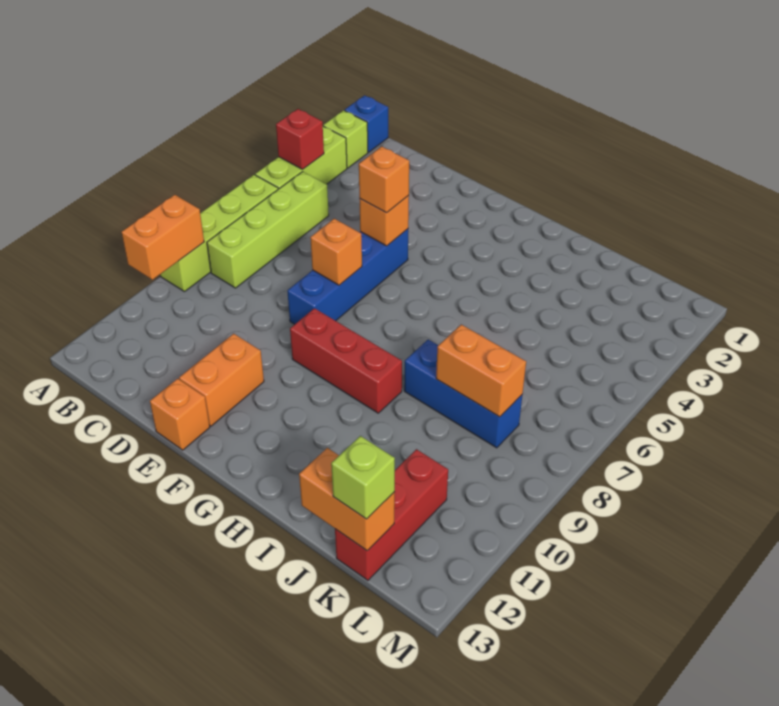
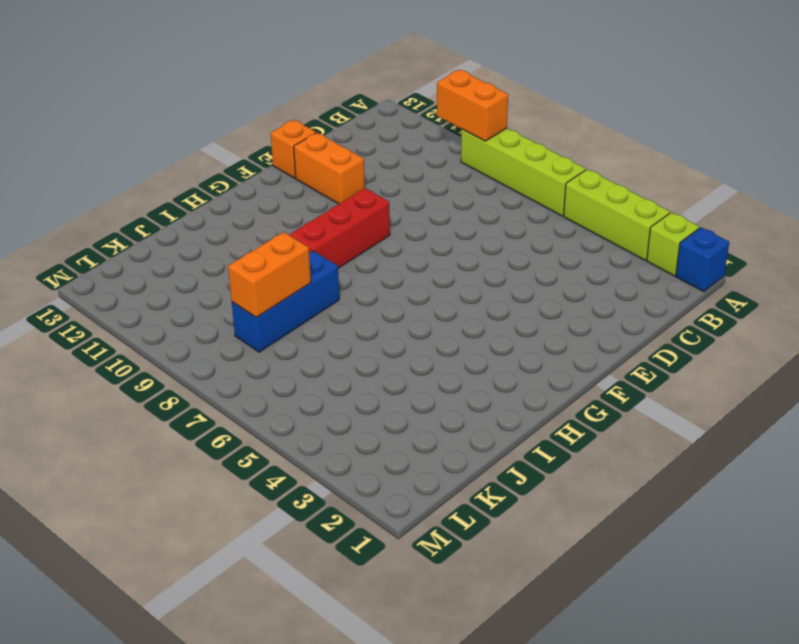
none -> lime 1x4 brick [207,172,329,288]
none -> blue 1x4 brick [287,229,408,324]
none -> red 1x3 brick [335,449,448,580]

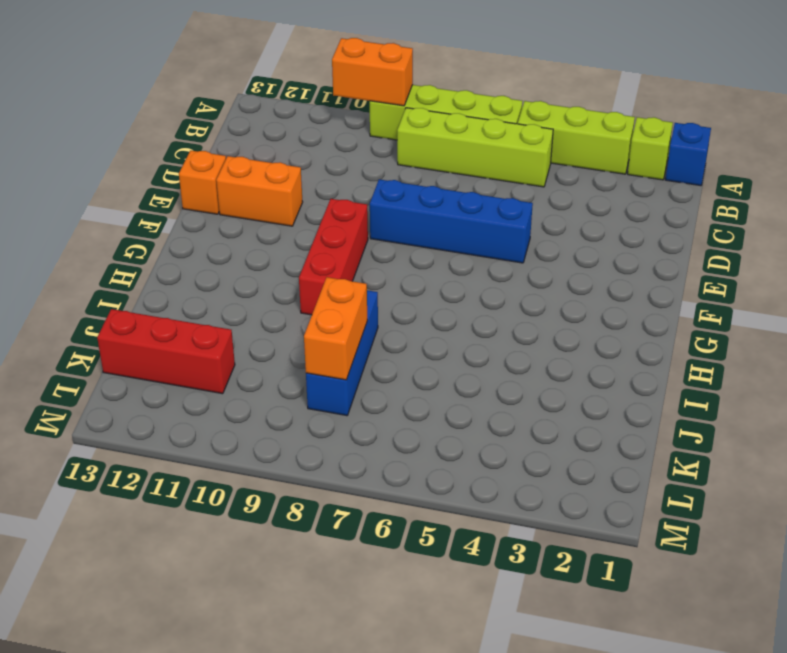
none -> red 1x1 brick [276,109,324,169]
none -> orange 1x1 brick [359,195,409,246]
none -> orange 1x1 brick [310,219,362,285]

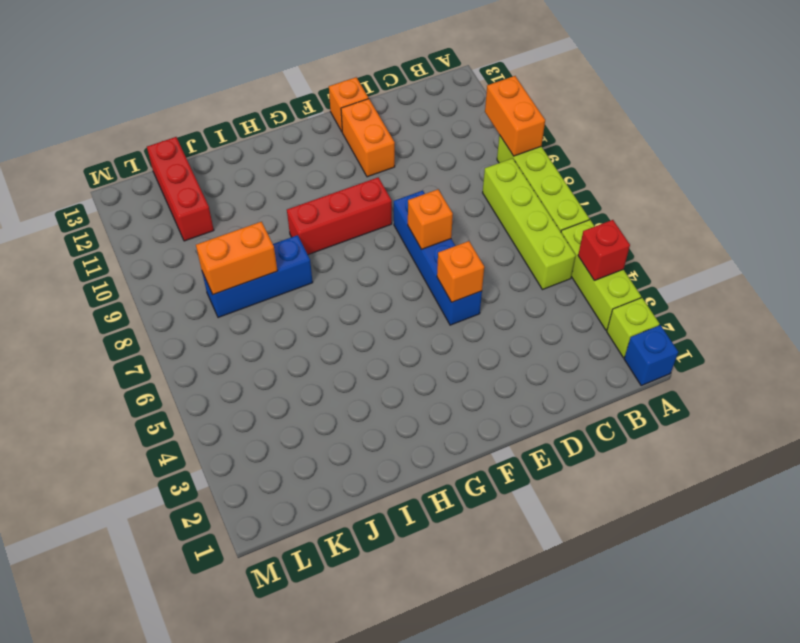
none -> orange 1x2 brick [299,448,395,551]
none -> orange 1x1 brick [359,146,409,213]
none -> lime 1x1 brick [331,436,395,519]

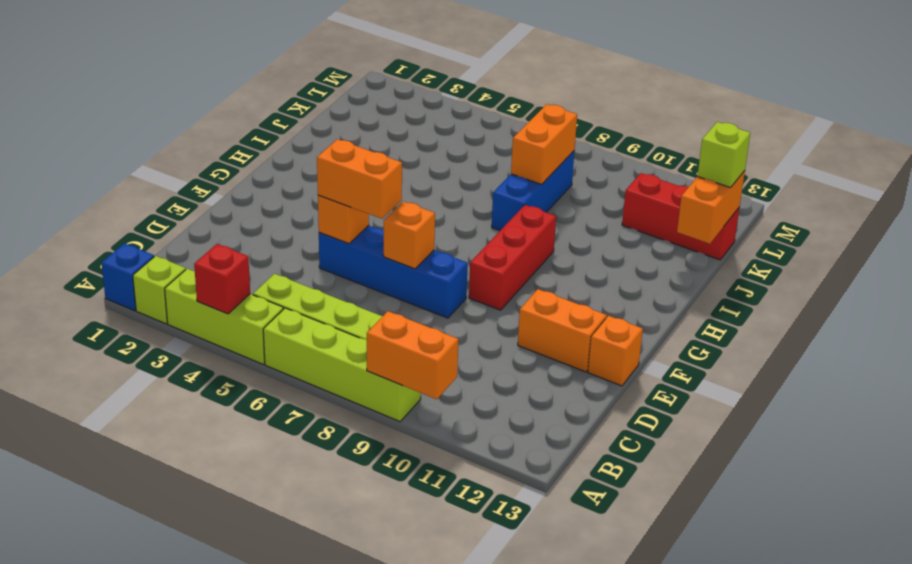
orange 1x2 brick [317,139,402,219] -> orange 1x1 brick [359,146,409,213]

